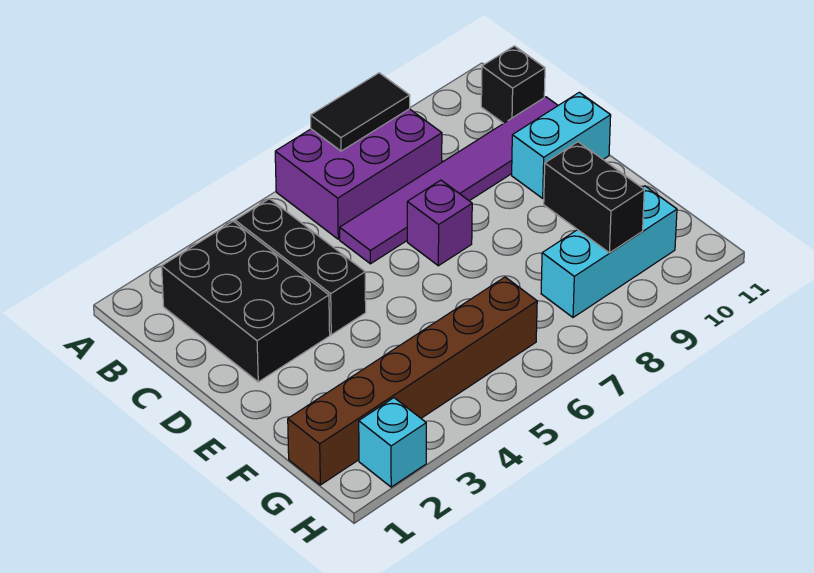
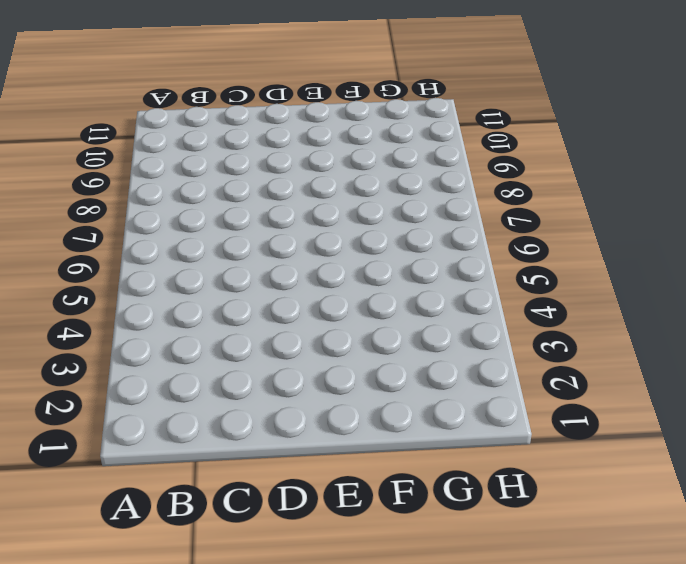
none -> purple 2x3 brick [275,109,442,239]
none -> black 2x3 brick [162,221,330,382]
none -> black 1x3 brick [235,199,366,335]

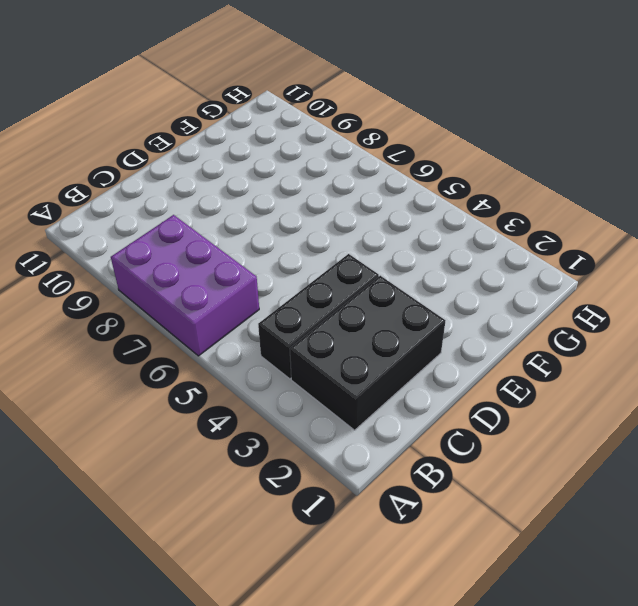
none -> black 1x1 brick [481,46,545,123]
none -> purple 1x6 tile [340,97,558,264]
none -> purple 1x1 brick [407,180,472,266]

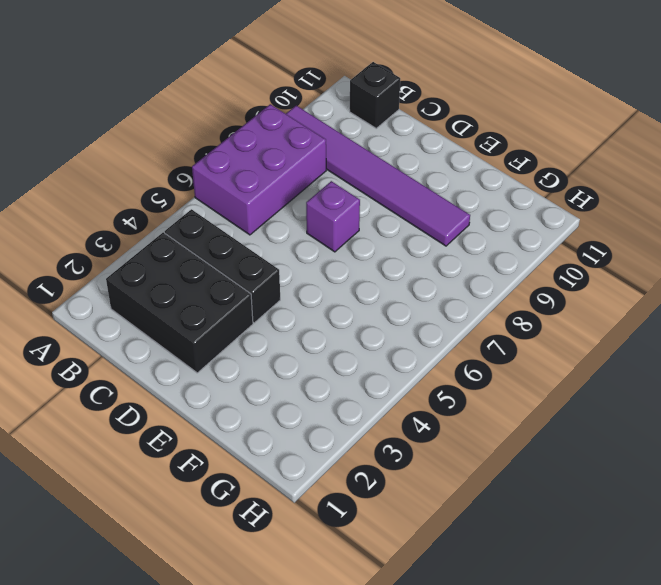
purple 1x6 tile [286,106,470,246] -> purple 1x6 tile turned to [340,97,558,264]
none -> cyan 1x2 brick [512,92,611,198]
none -> brown 1x6 brick [288,277,537,485]
none -> cyan 1x3 brick [541,186,677,317]

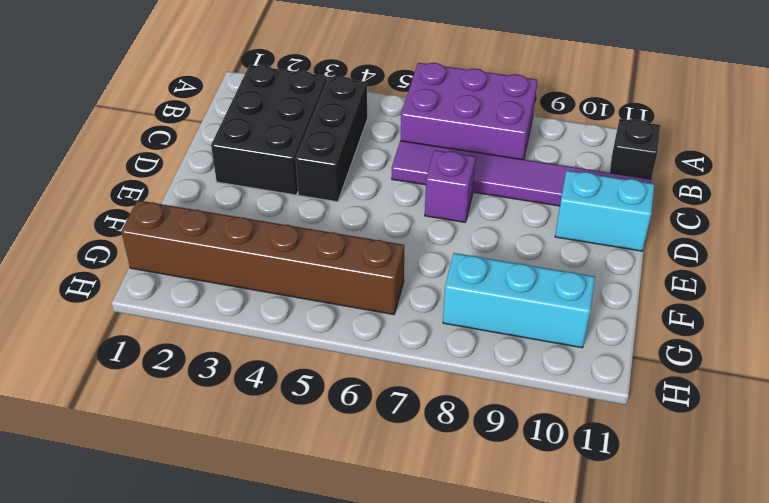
none -> cyan 1x1 brick [359,398,426,487]
none -> black 1x2 tile [311,73,410,151]
none -> black 1x2 brick [544,142,644,253]

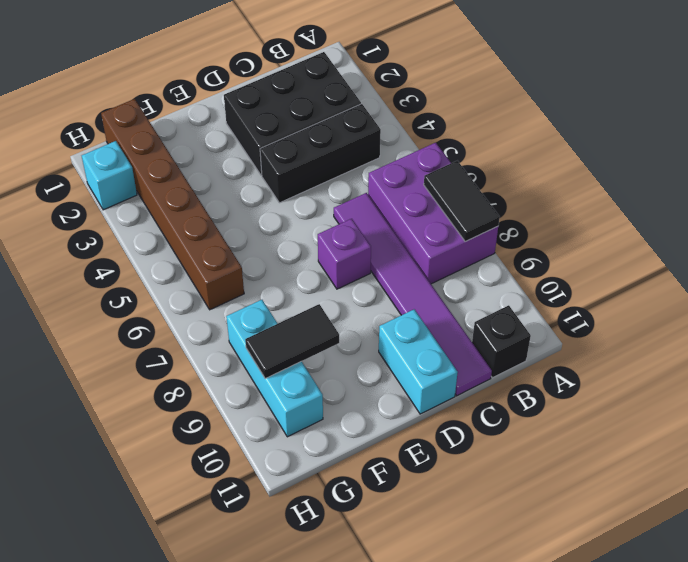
black 1x2 tile [245,304,339,379] -> black 1x2 brick [544,142,644,253]

